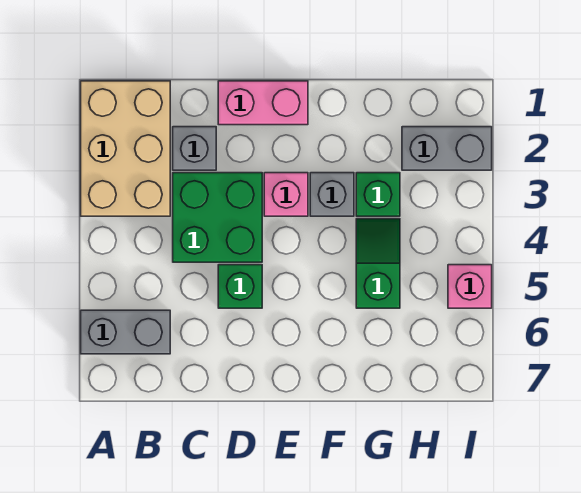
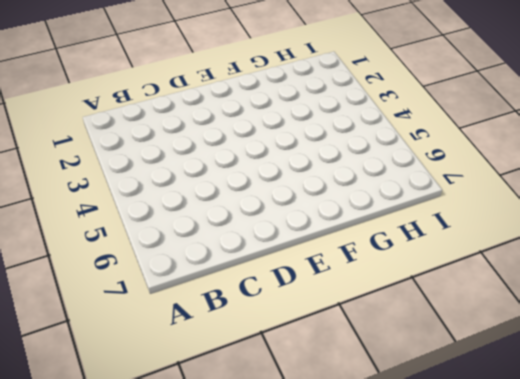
none -> tan 2x3 brick [81,81,170,216]
none -> grey 1x2 brick [81,310,170,354]
none -> grey 1x1 brick [173,127,216,170]

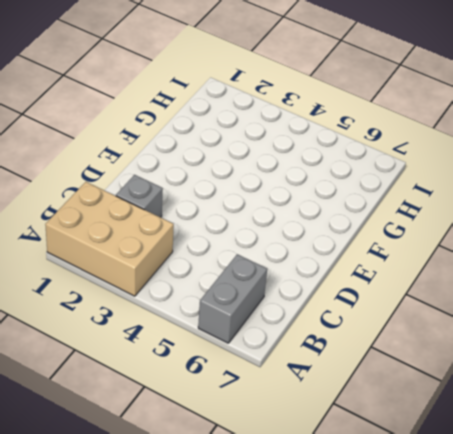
none -> green 2x2 brick [173,173,262,262]
none -> pink 1x2 brick [218,81,308,125]
none -> green 1x1 brick [218,265,262,308]

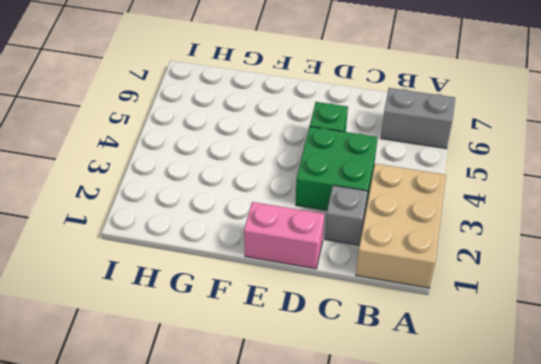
none -> pink 1x1 brick [264,173,308,216]
none -> grey 1x1 brick [310,173,354,216]
none -> green 1x1 brick [356,173,400,216]

